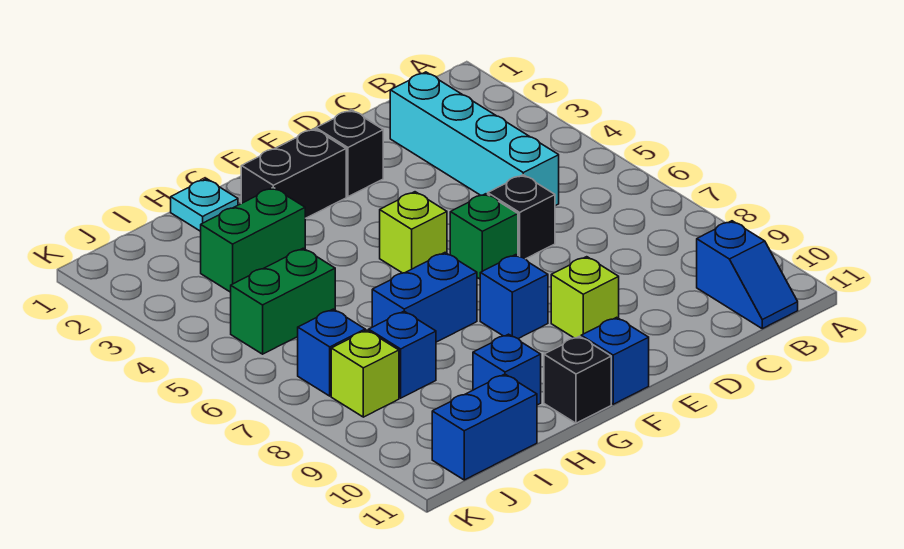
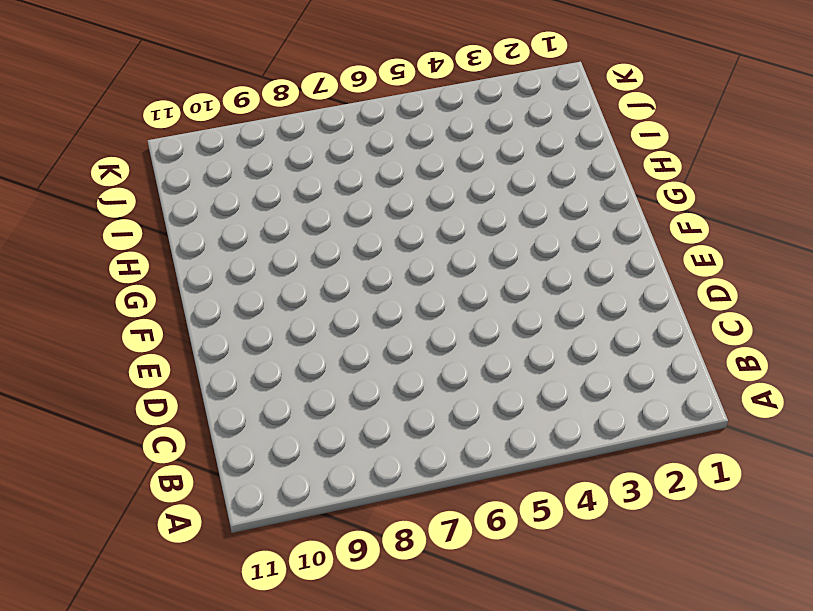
none -> blue 1x2 slope [697,221,798,329]
none -> cyan 1x4 brick [390,72,559,206]
none -> black 1x1 brick [488,175,555,259]

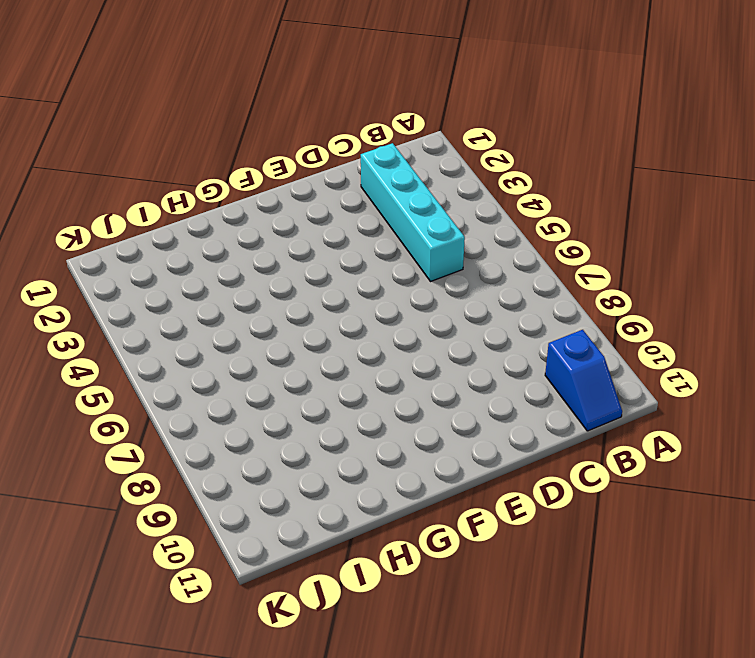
none -> black 1x1 brick [488,175,555,259]
none -> black 1x1 brick [316,110,383,197]
none -> green 1x1 brick [450,194,518,279]

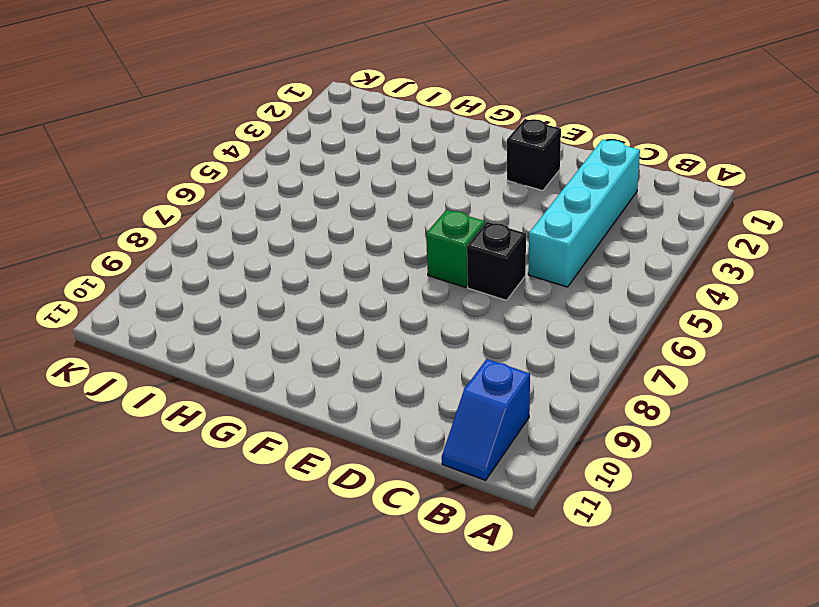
none -> lime 1x1 brick [551,257,619,338]
none -> black 1x2 brick [241,129,346,218]
none -> lime 1x1 brick [380,192,447,273]

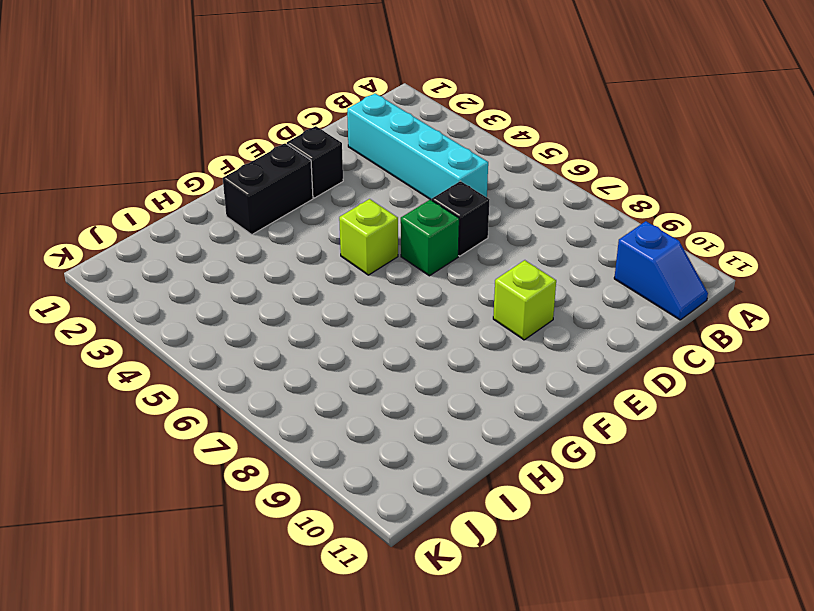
none -> blue 1x1 brick [480,255,548,339]
none -> blue 1x1 brick [581,317,649,404]
none -> blue 1x2 brick [372,253,477,342]

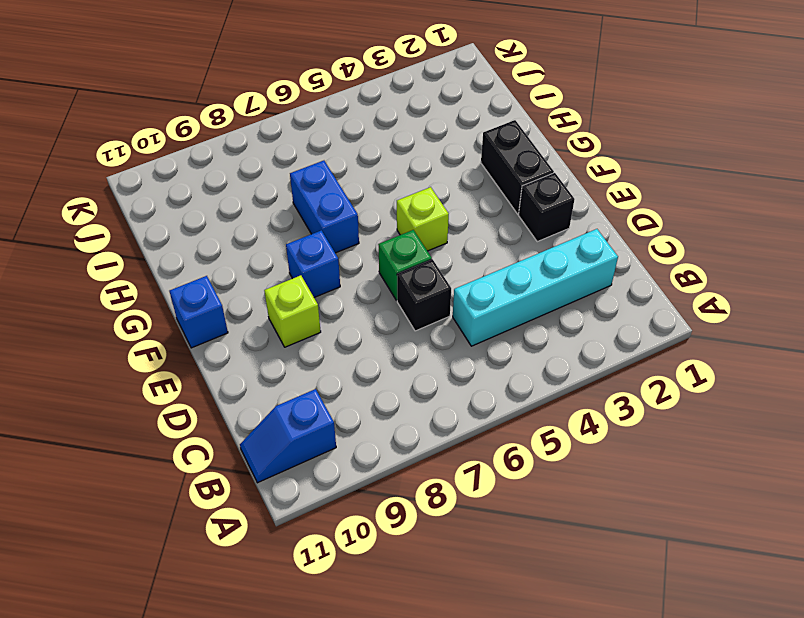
none -> black 1x1 brick [544,336,611,423]
none -> cyan 1x1 plate [171,179,238,231]
none -> green 1x2 brick [201,188,305,292]

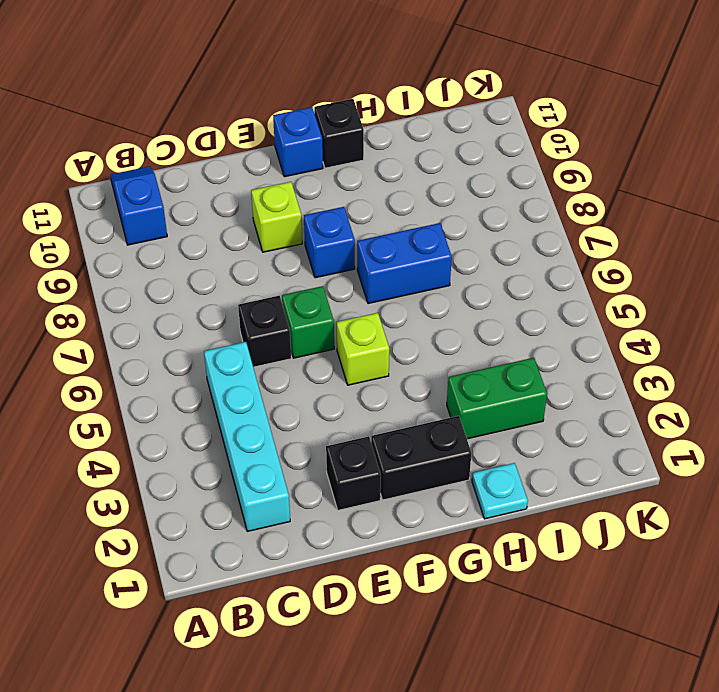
none -> blue 1x1 brick [473,334,541,405]
none -> green 1x2 brick [231,248,335,354]
none -> blue 1x1 brick [369,311,436,398]

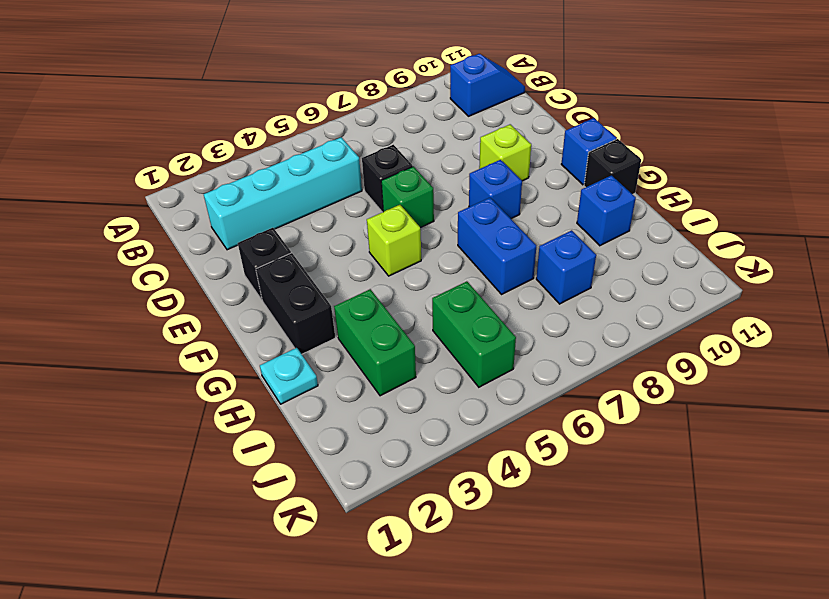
none -> blue 1x2 brick [432,374,537,480]
none -> blue 1x1 brick [298,309,365,396]
none -> lime 1x1 brick [331,330,399,417]

